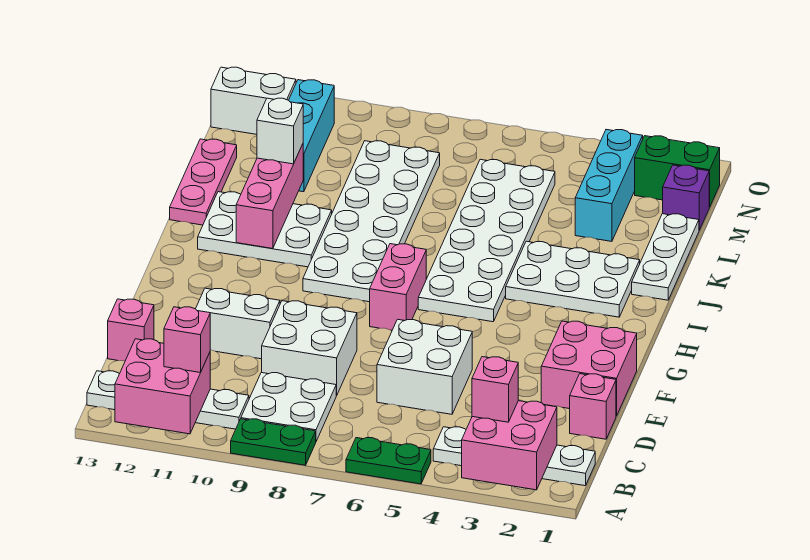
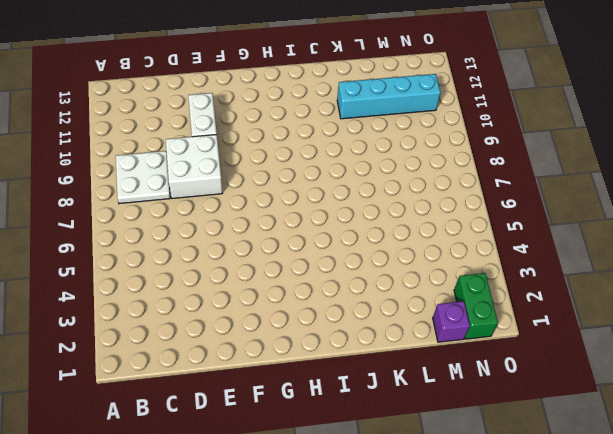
cyan 1x4 brick [337,74,440,119] -> cyan 1x3 brick [289,80,334,192]
none -> green 1x2 plate [346,438,431,484]
none -> green 1x2 plate [231,419,316,465]
none -> white 1x4 plate [433,427,595,486]

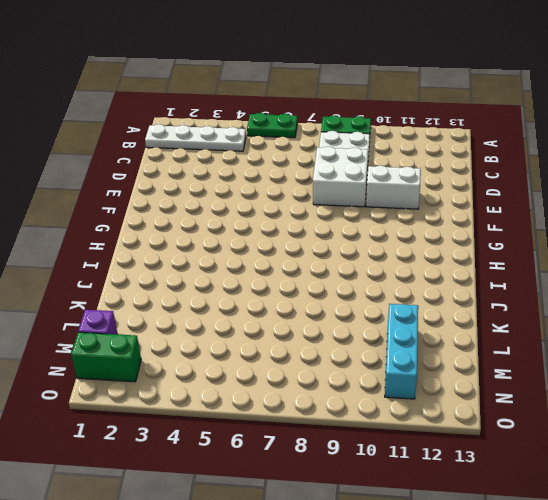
none -> white 1x4 plate [87,371,249,429]
none -> pink 1x1 brick [570,374,616,439]
none -> white 2x2 brick [377,319,472,414]

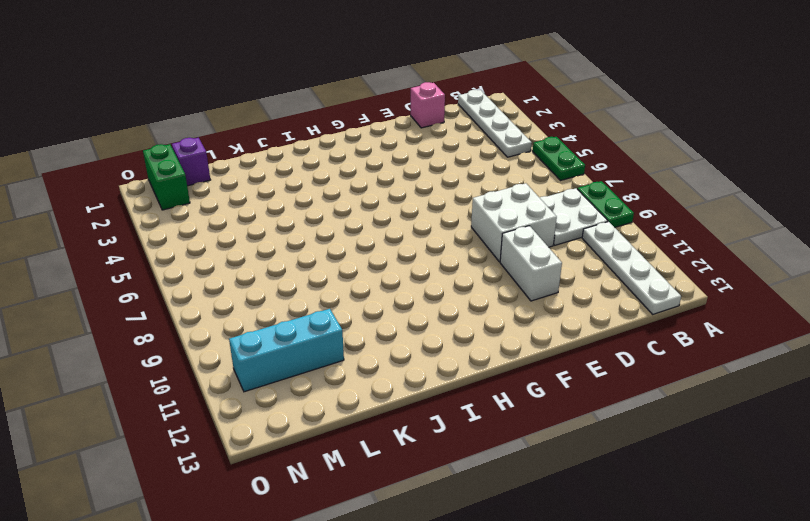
none -> white 2x2 brick [377,319,472,414]
none -> pink 1x1 brick [108,299,154,361]
none -> pink 2x2 brick [541,321,637,416]

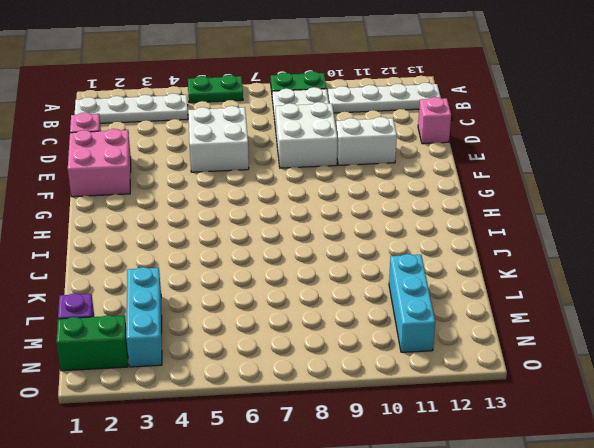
none -> pink 1x2 brick [370,244,426,330]
none -> white 2x6 plate [418,159,555,322]
none -> white 2x6 plate [303,141,440,302]

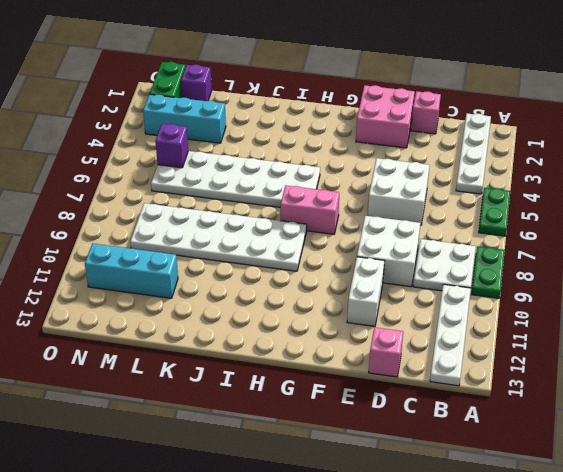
purple 1x1 brick [155,124,188,168] -> none
none -> white 2x3 plate [506,241,640,317]
none -> white 2x3 plate [198,192,332,267]
none -> white 1x3 plate [632,214,699,300]

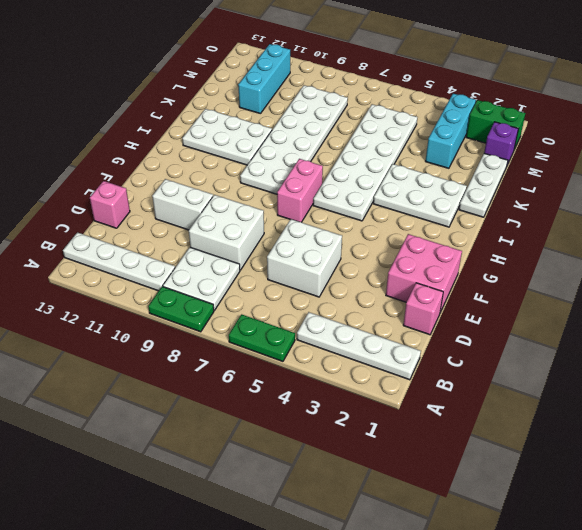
none -> pink 1x3 plate [170,139,237,225]
none -> white 1x2 brick [211,67,296,134]
none -> pink 2x2 brick [462,401,557,490]

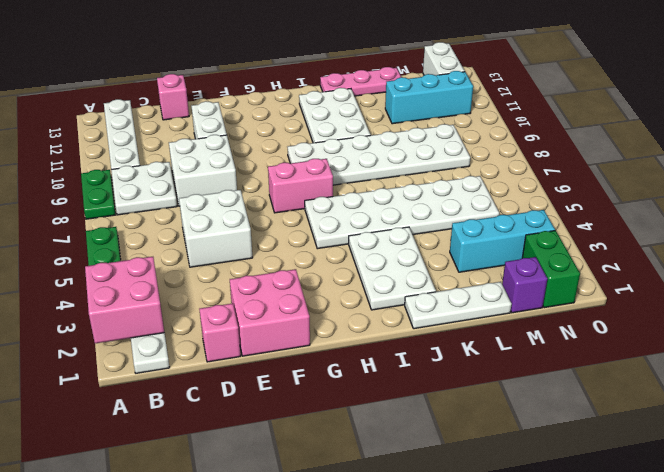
none -> pink 2x2 brick [115,339,210,434]
none -> pink 1x3 brick [236,144,303,249]
none -> pink 1x1 brick [472,357,518,422]

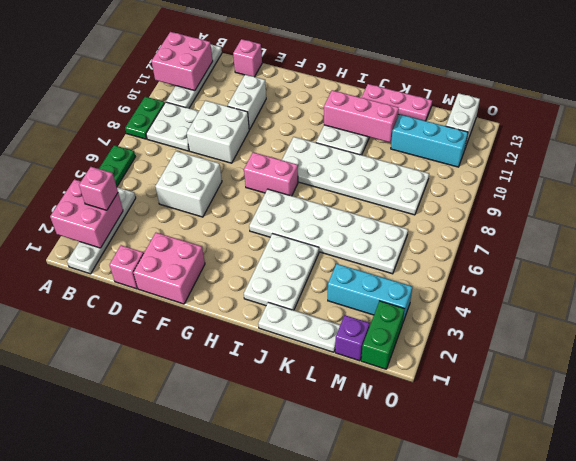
none -> pink 1x1 brick [164,307,210,373]
none -> white 1x1 brick [257,98,303,164]

